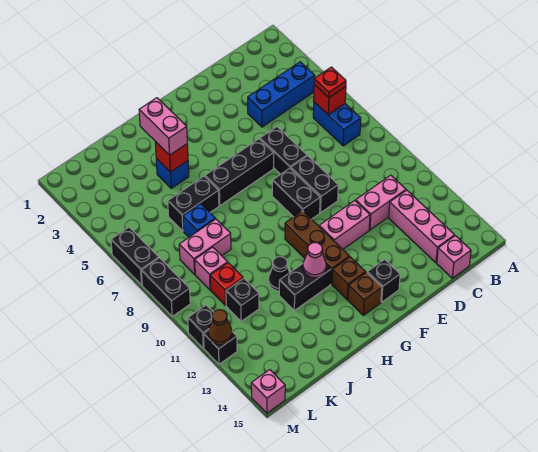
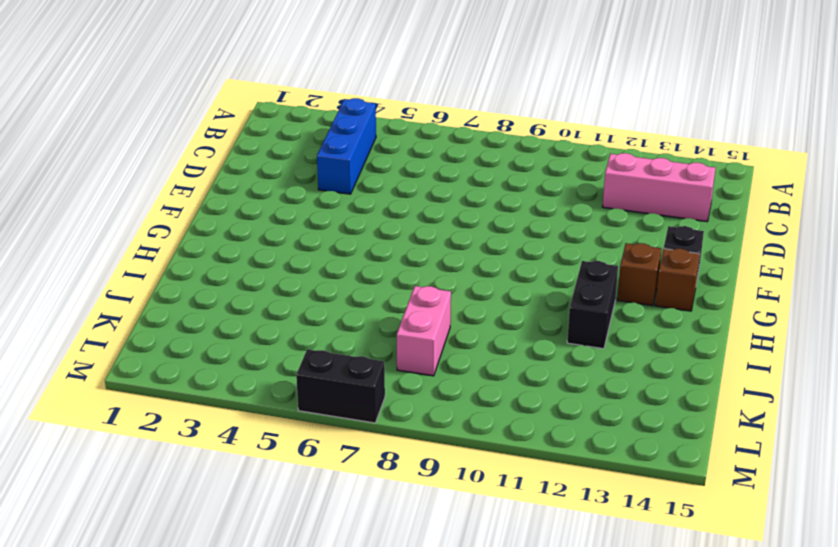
none -> blue 1x2 brick [313,102,361,146]
none -> pink 1x2 brick [356,175,406,230]
none -> pink 1x1 brick [437,236,471,278]
none -> black 1x2 brick [260,127,307,174]

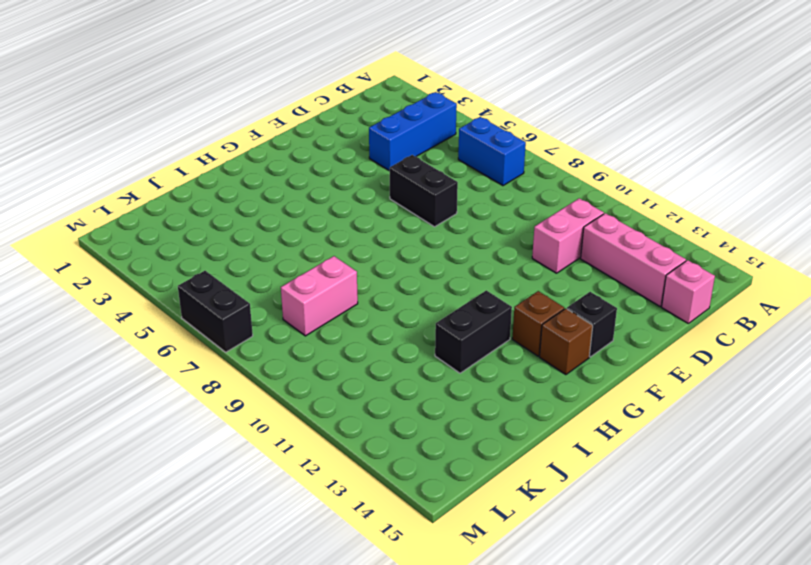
none -> black 1x2 brick [291,156,338,213]
none -> pink 1x2 brick [319,201,370,249]
none -> black 1x3 brick [205,139,274,206]
none -> black 1x2 brick [272,168,320,219]

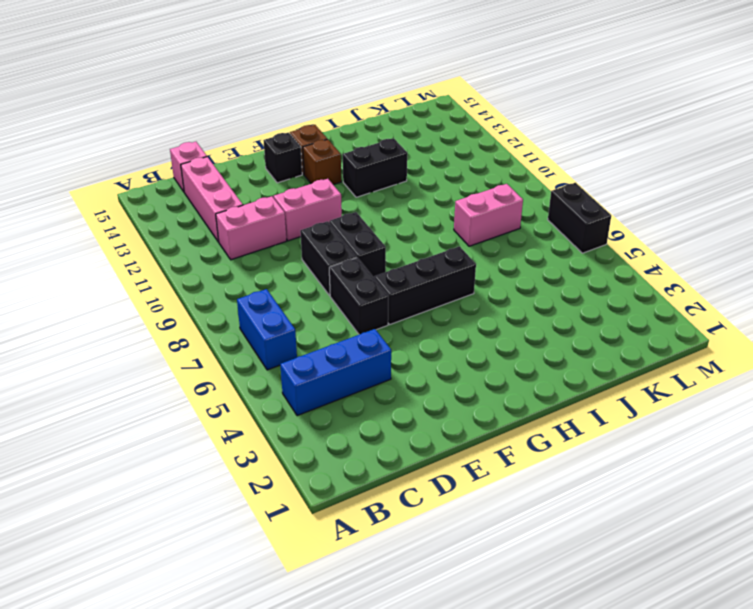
none -> brown 1x3 brick [285,211,349,284]
none -> blue 1x1 brick [156,159,189,188]
none -> black 1x2 brick [168,176,219,231]
none -> black 1x1 cone [268,257,290,291]

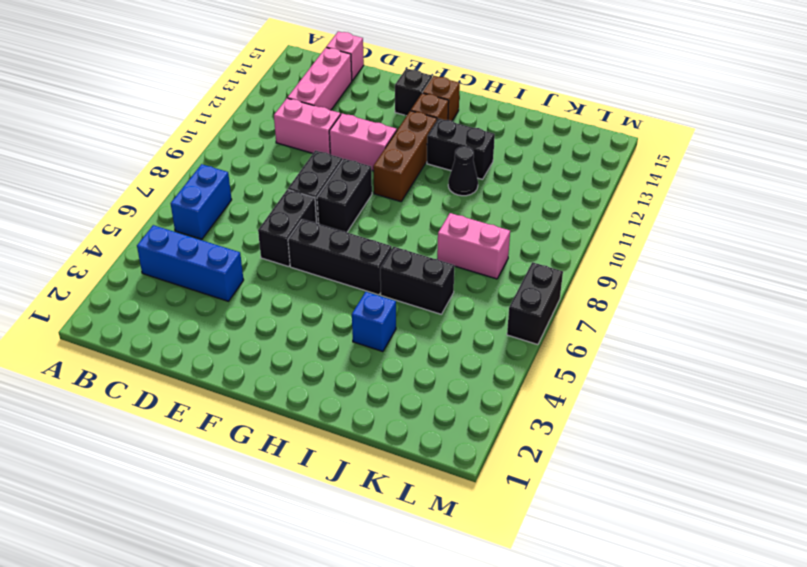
none -> blue 1x1 brick [183,204,215,237]
none -> pink 1x1 brick [195,247,228,290]
none -> red 1x1 brick [210,263,243,305]
none -> black 1x1 brick [226,278,259,321]

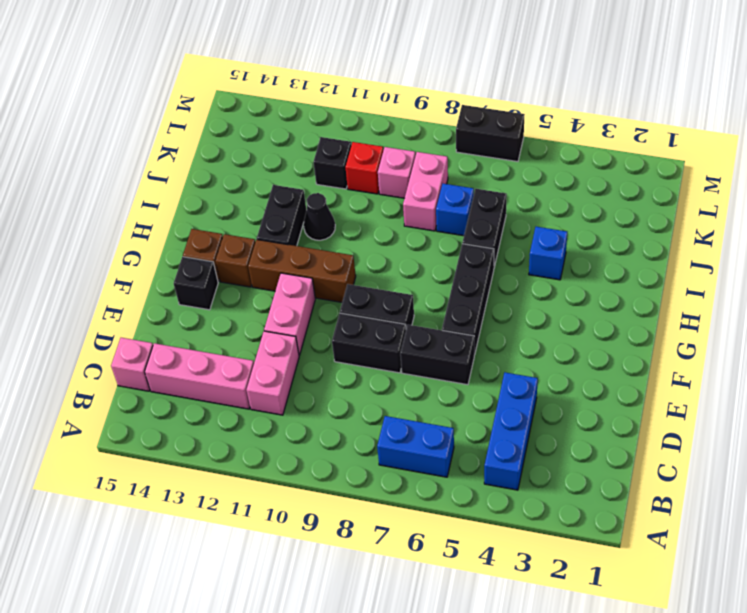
none -> black 1x2 brick [141,258,190,316]
none -> black 1x1 brick [188,305,214,348]
none -> black 1x1 brick [204,331,237,364]
none -> pink 1x1 brick [251,370,285,413]

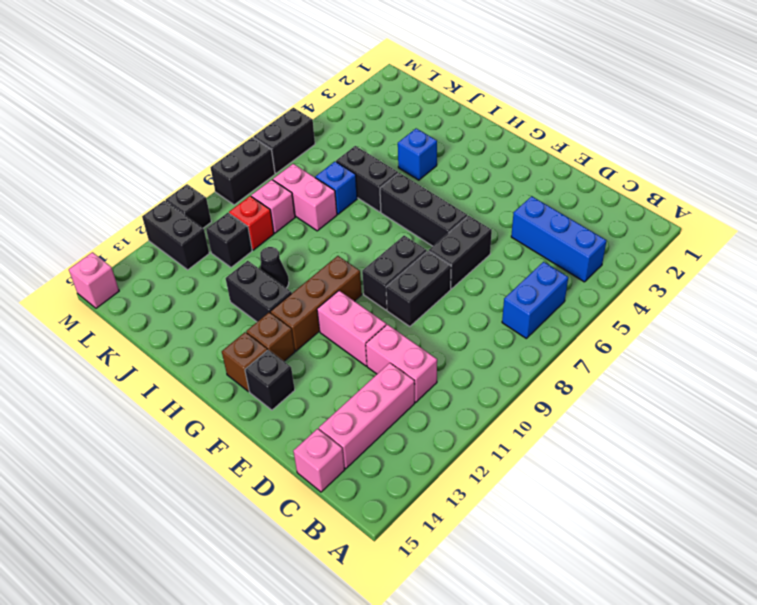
black 1x2 brick [142,201,209,270] -> black 1x1 brick [204,331,237,364]
none -> red 1x1 brick [314,85,346,115]
none -> pink 1x1 cone [303,243,326,277]
none -> red 1x1 brick [155,142,188,172]
none -> brown 1x1 cone [208,310,232,345]

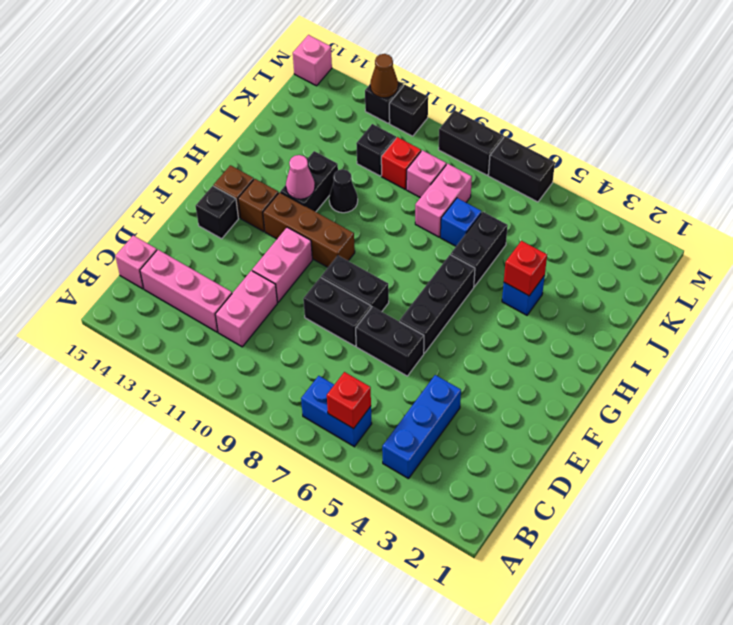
none -> red 1x1 plate [314,67,346,98]
none -> pink 1x2 brick [139,98,187,155]

